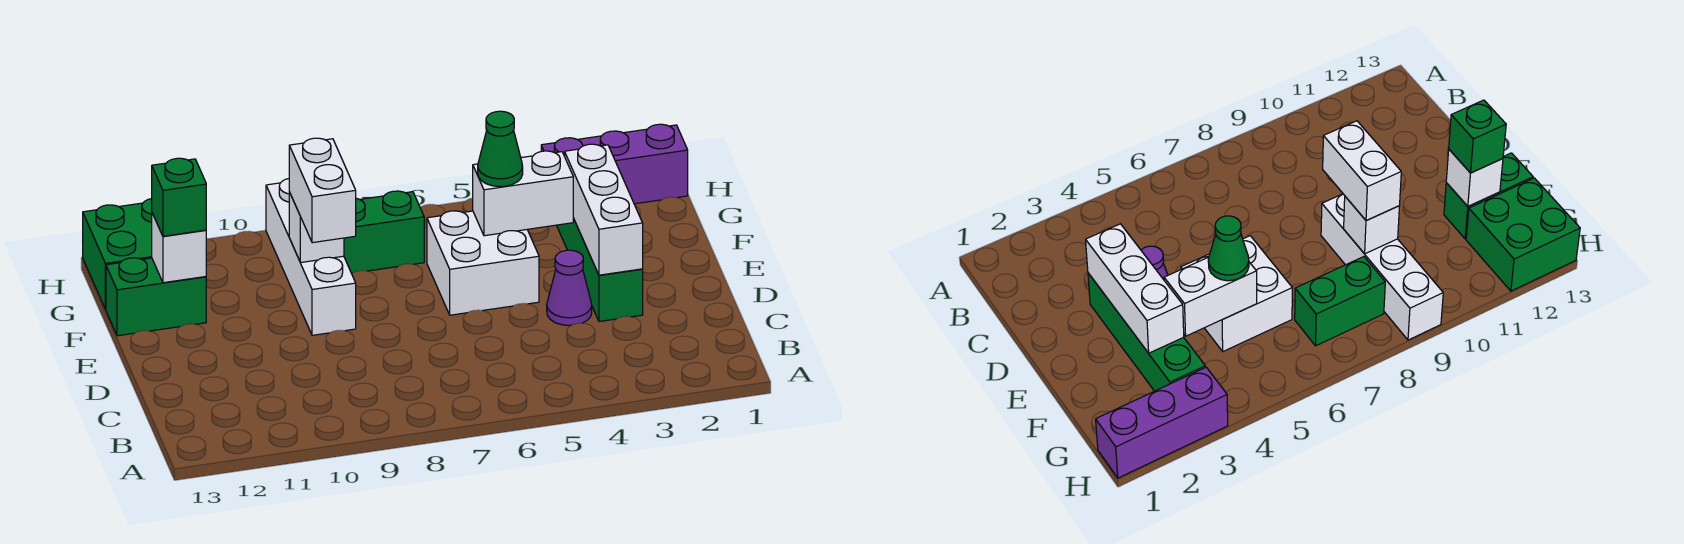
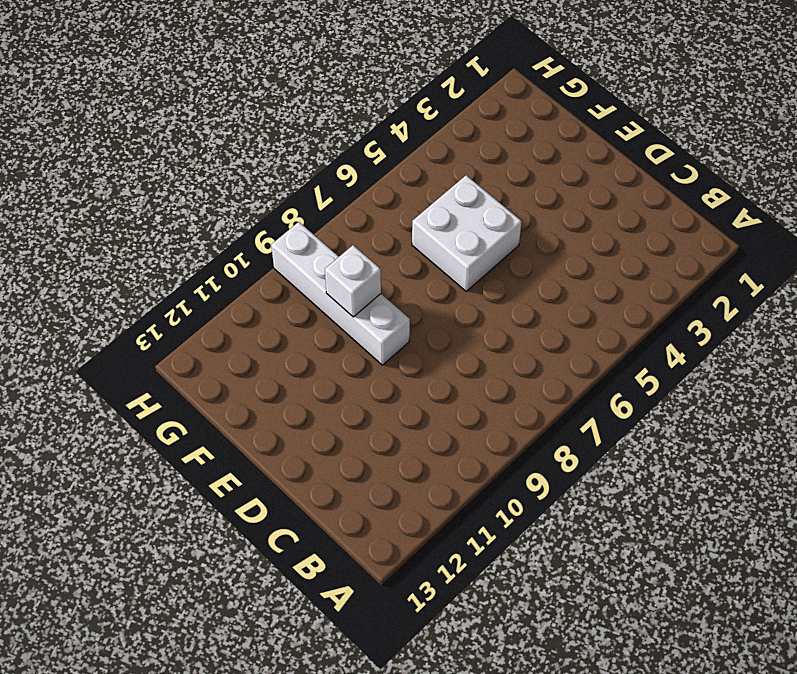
none -> green 1x4 brick [557,218,643,322]
none -> purple 1x1 cone [547,250,592,325]
none -> green 1x2 brick [106,258,206,336]

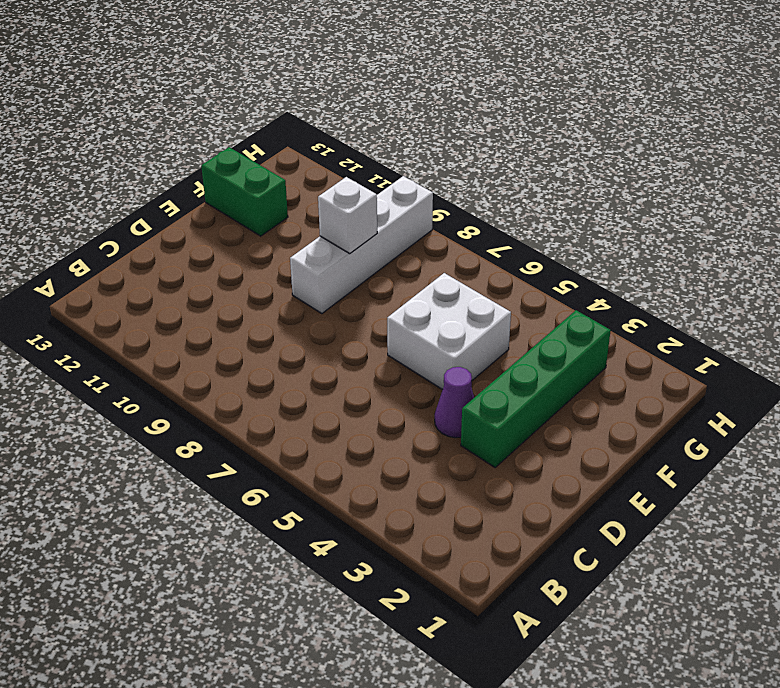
none -> green 1x2 brick [344,191,424,273]
none -> green 2x2 brick [83,199,152,309]
none -> purple 1x3 brick [541,124,688,204]

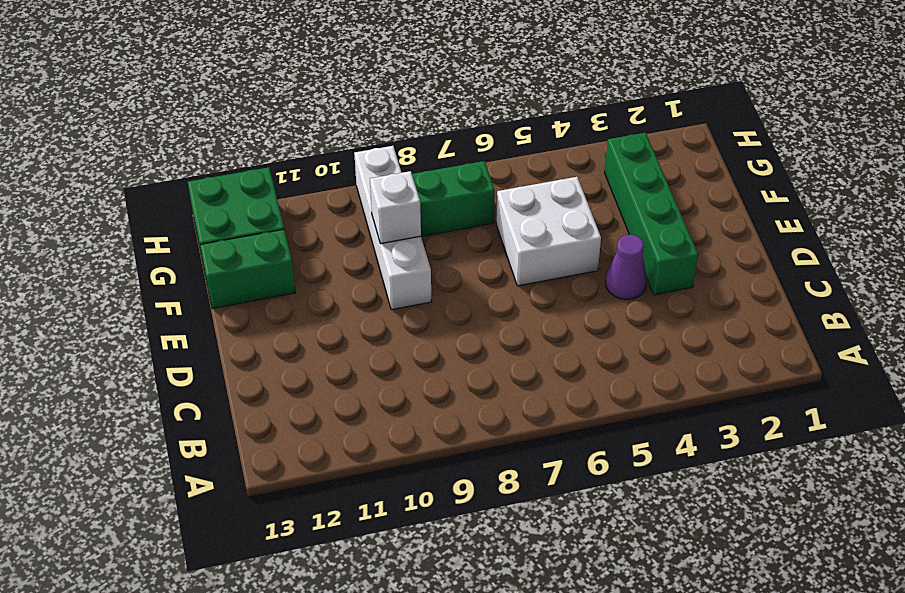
none -> purple 1x3 brick [541,124,688,204]
none -> white 1x3 brick [565,144,643,275]
none -> white 1x2 brick [473,151,573,236]

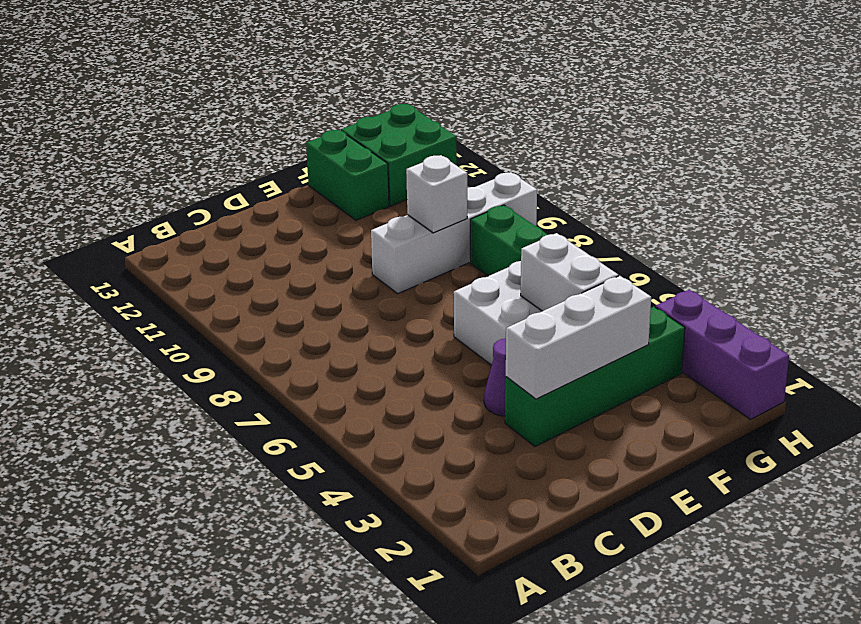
none -> white 1x1 brick [152,213,206,283]
none -> white 1x2 brick [289,138,356,243]
none -> green 1x1 cone [478,111,523,187]

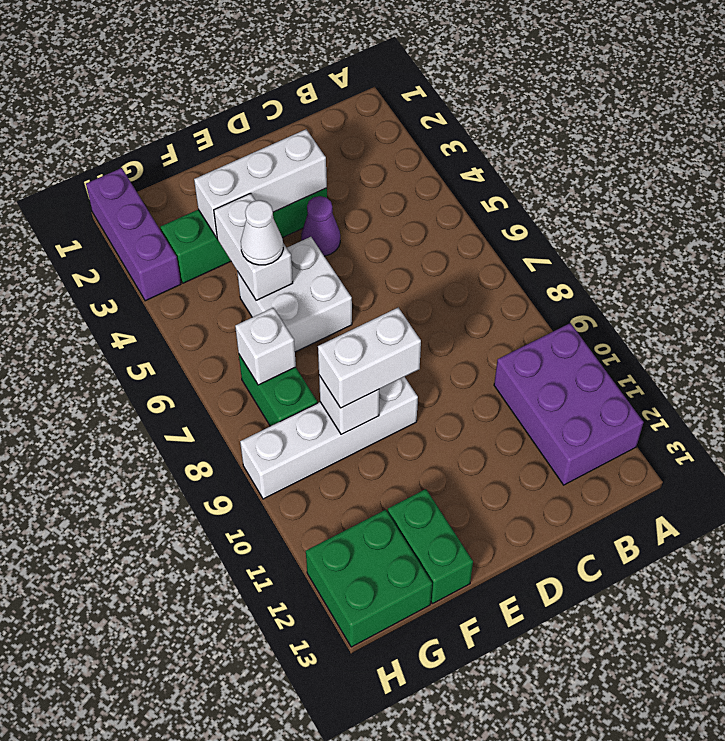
purple 2x3 brick [494,323,643,485] -> none
white 1x1 cone [241,200,283,265] -> green 1x1 cone [478,111,523,187]
white 1x1 brick [235,308,296,385] -> white 1x1 brick moved to [152,213,206,283]
none -> green 1x1 brick [152,158,206,236]

